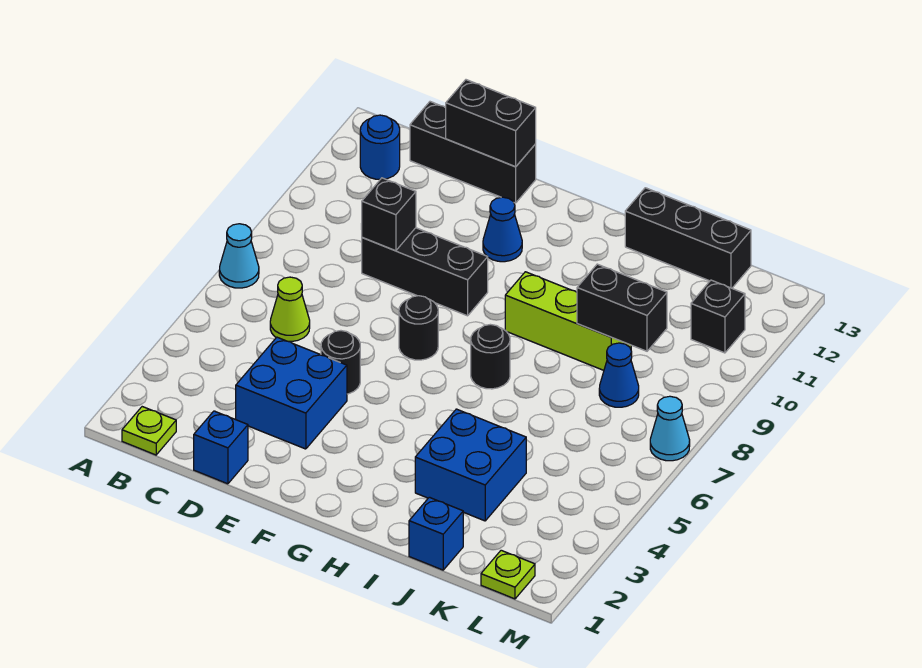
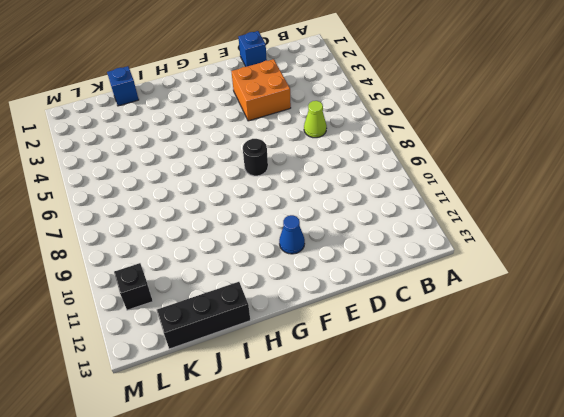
orange 2x2 brick [231,59,291,121] -> blue 2x2 brick [236,337,347,449]
none -> cyan 1x1 cone [219,224,259,288]
none -> lime 1x1 plate [122,407,176,455]
none -> blue 1x1 round brick [360,115,400,179]

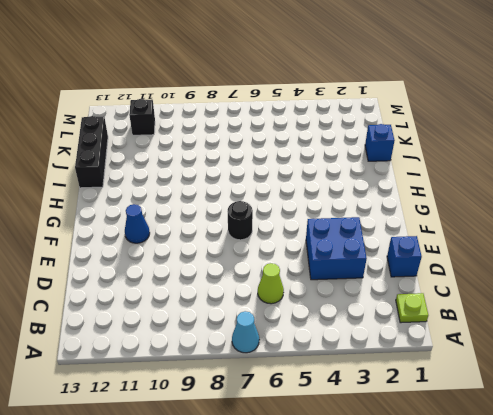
none -> blue 1x1 round brick [360,115,400,179]
none -> black 1x3 brick [410,102,536,203]
none -> black 1x3 brick [362,228,488,316]

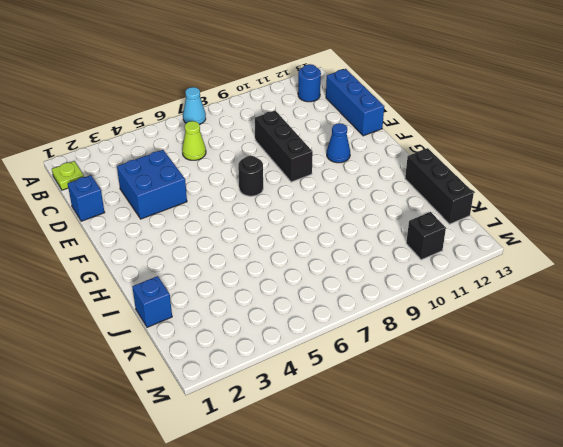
blue 1x3 brick [326,69,384,136] -> black 1x3 brick [410,102,536,203]
none -> black 1x1 round brick [321,331,360,394]
none -> black 1x1 round brick [471,324,510,389]
none -> lime 1x3 brick [505,272,631,370]

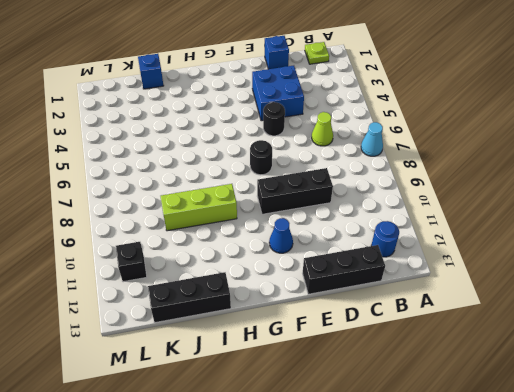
none -> black 1x1 round brick [471,324,510,389]
none -> blue 2x2 brick [415,409,526,521]
none -> blue 1x1 cone [599,343,639,407]

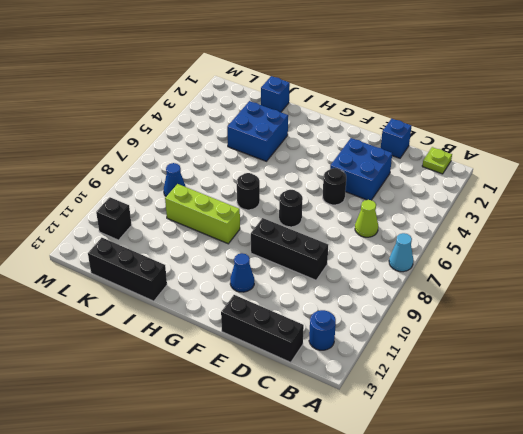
none -> lime 1x1 plate [481,550,535,599]
none -> cyan 1x1 cone [650,396,690,461]
none -> black 1x1 brick [362,178,416,251]

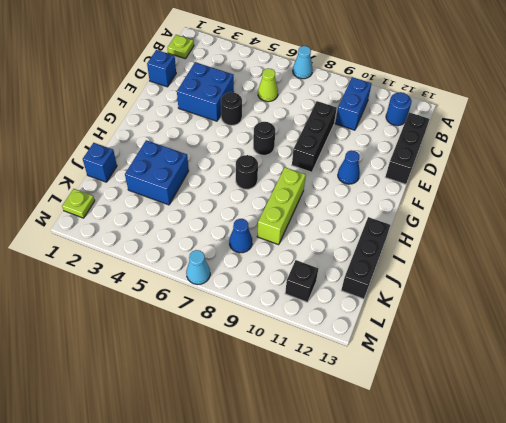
blue 1x2 brick [335,77,372,130] -> none
none -> black 1x1 brick [362,178,416,251]
none -> black 1x2 brick [446,80,536,167]
none -> black 1x2 brick [577,264,667,351]

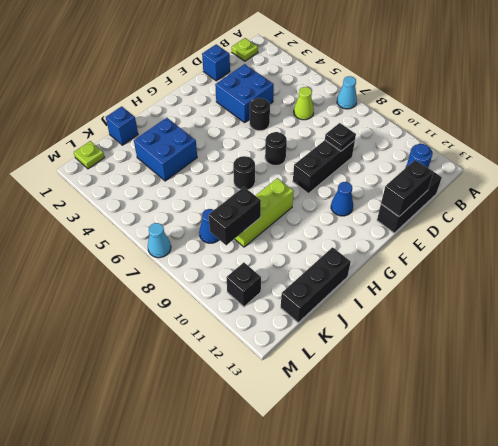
black 1x1 plate [325,123,356,151] -> black 1x1 brick [362,178,416,251]

